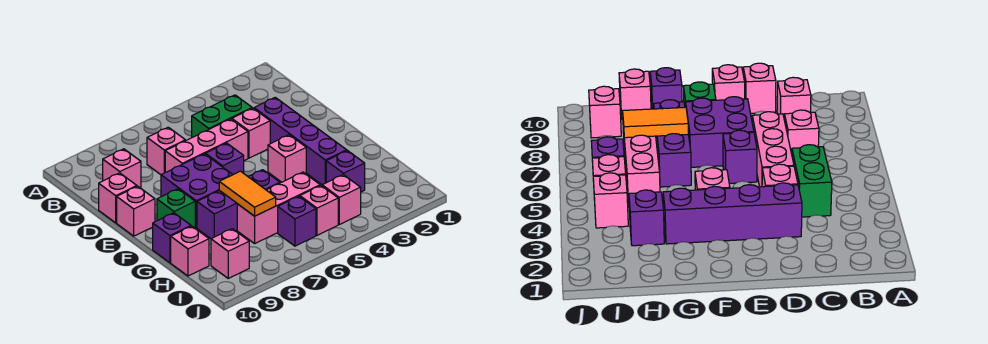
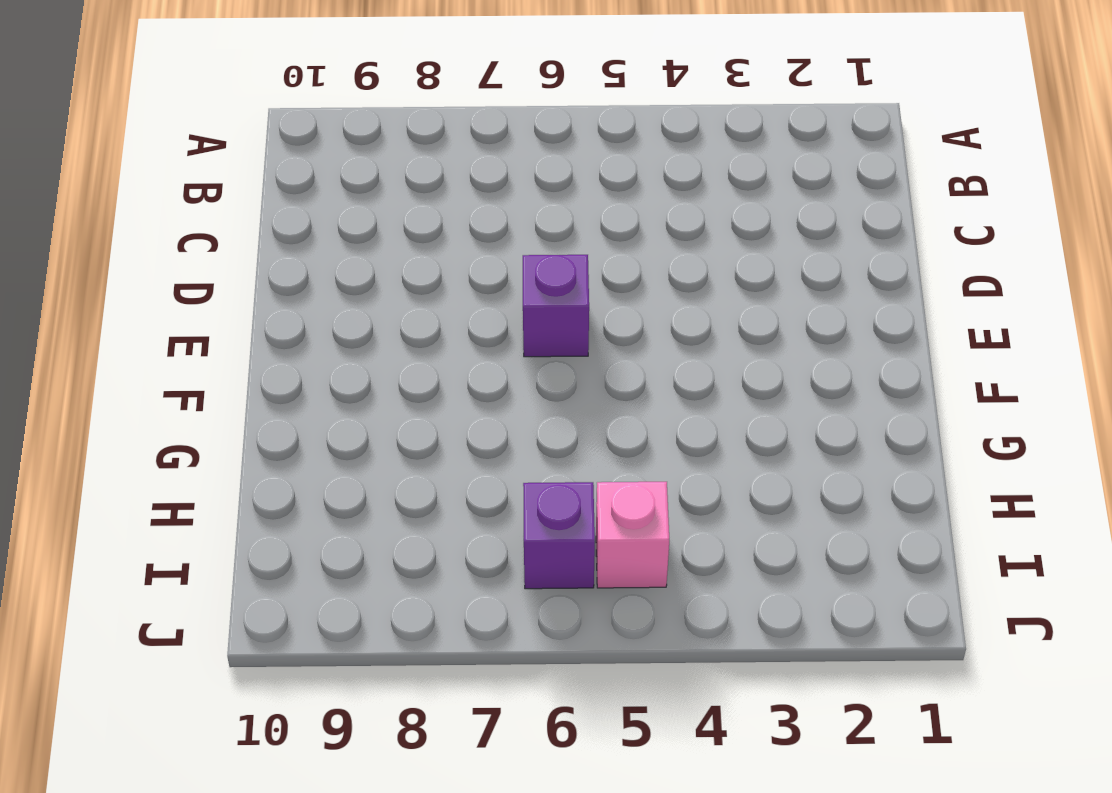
none -> green 1x2 brick [192,95,252,137]
none -> pink 1x1 brick [147,127,185,175]
none -> pink 1x1 brick [103,149,141,188]

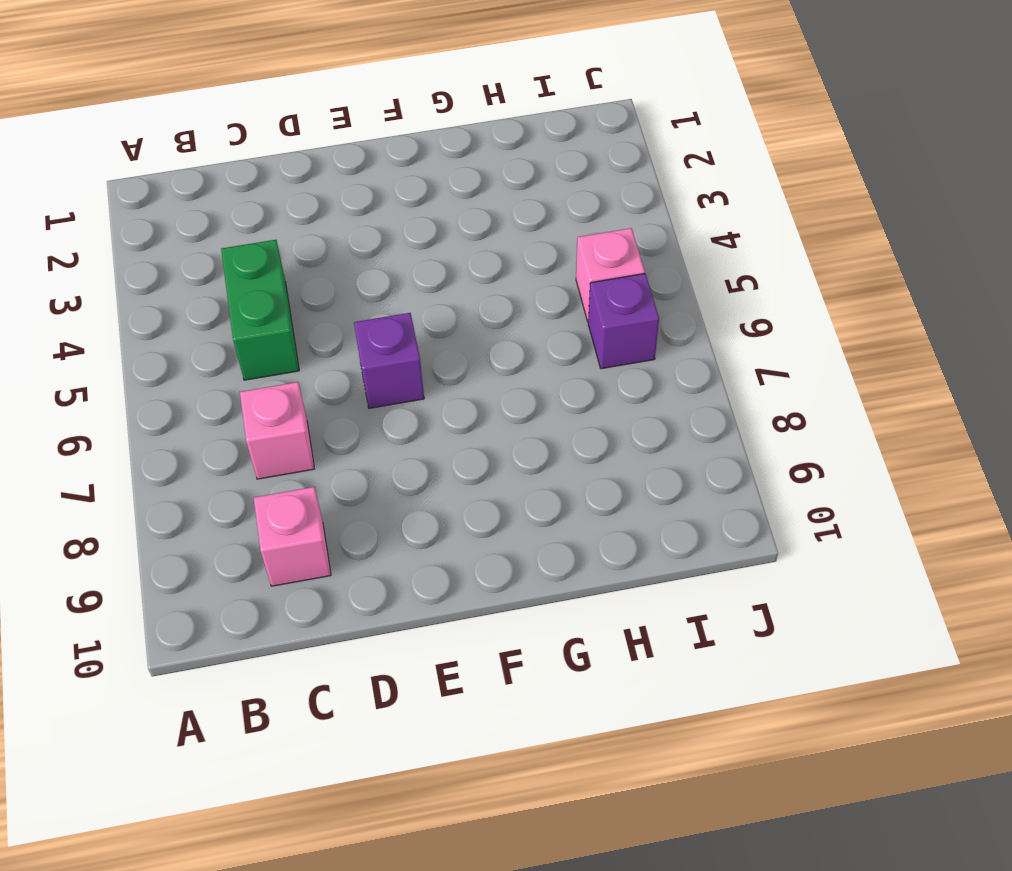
none -> purple 1x4 brick [254,97,347,185]
none -> pink 1x1 brick [232,108,270,158]
none -> pink 1x3 brick [165,119,248,172]

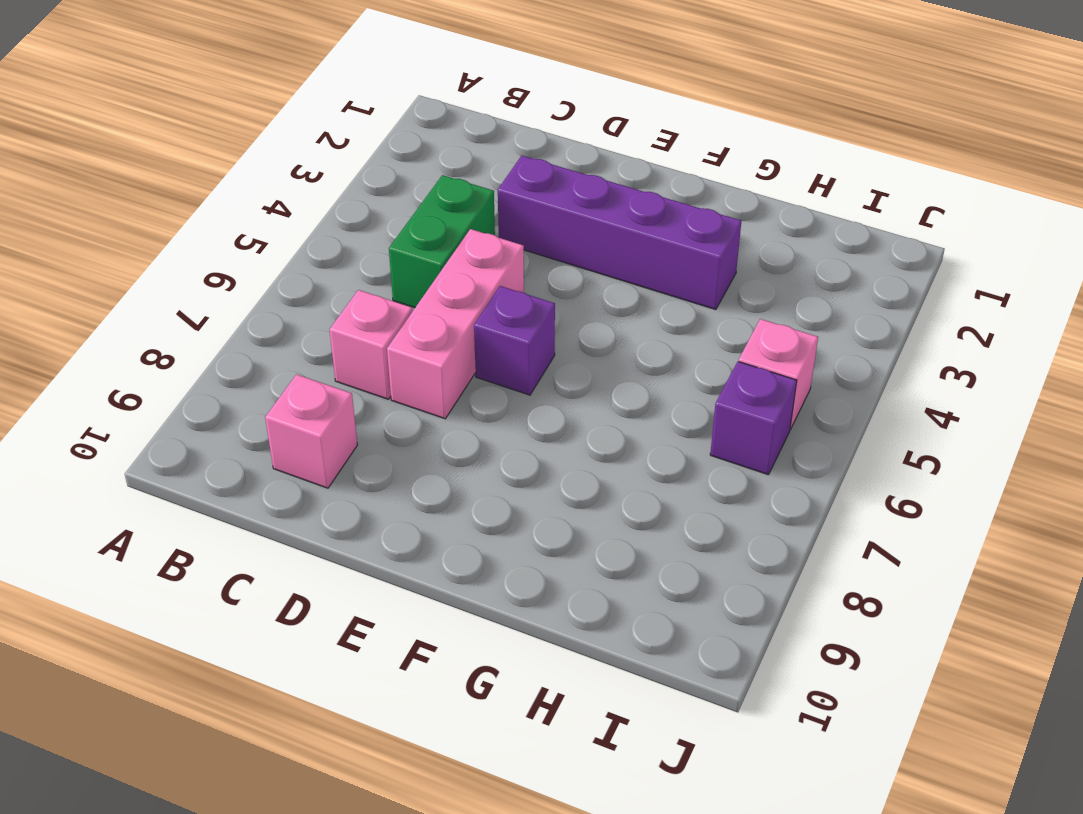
none -> pink 1x1 brick [232,108,270,158]
none -> pink 1x1 brick [99,173,137,223]
none -> purple 2x2 brick [161,154,233,228]

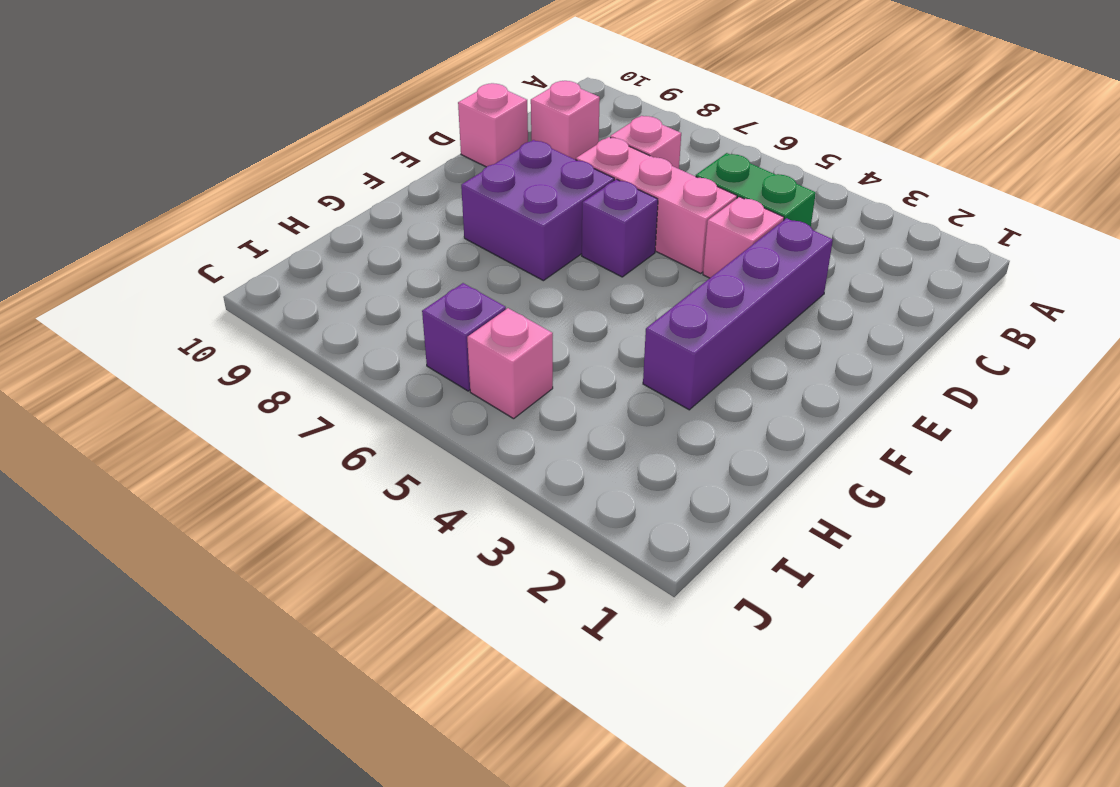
none -> pink 1x1 brick [117,186,155,236]
none -> pink 1x1 brick [268,135,306,182]
none -> green 1x1 brick [157,189,195,228]

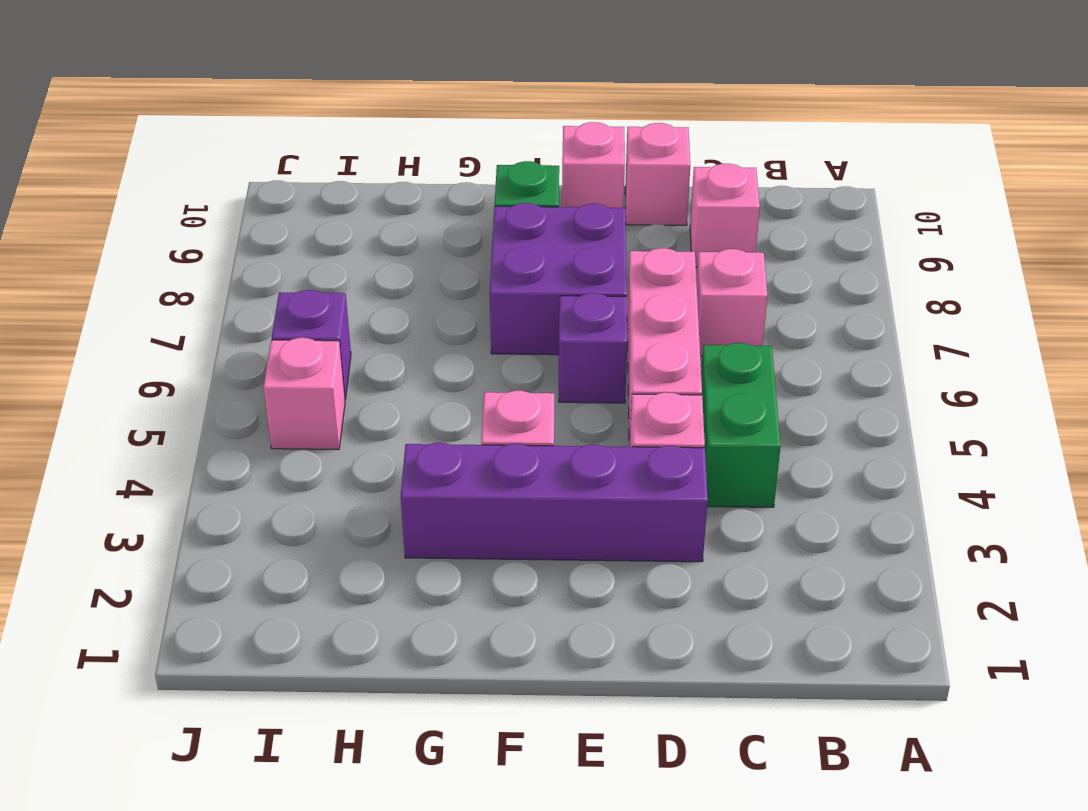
none -> purple 1x3 brick [197,170,280,239]
none -> purple 1x1 brick [153,213,191,263]
none -> purple 1x1 brick [326,151,365,192]

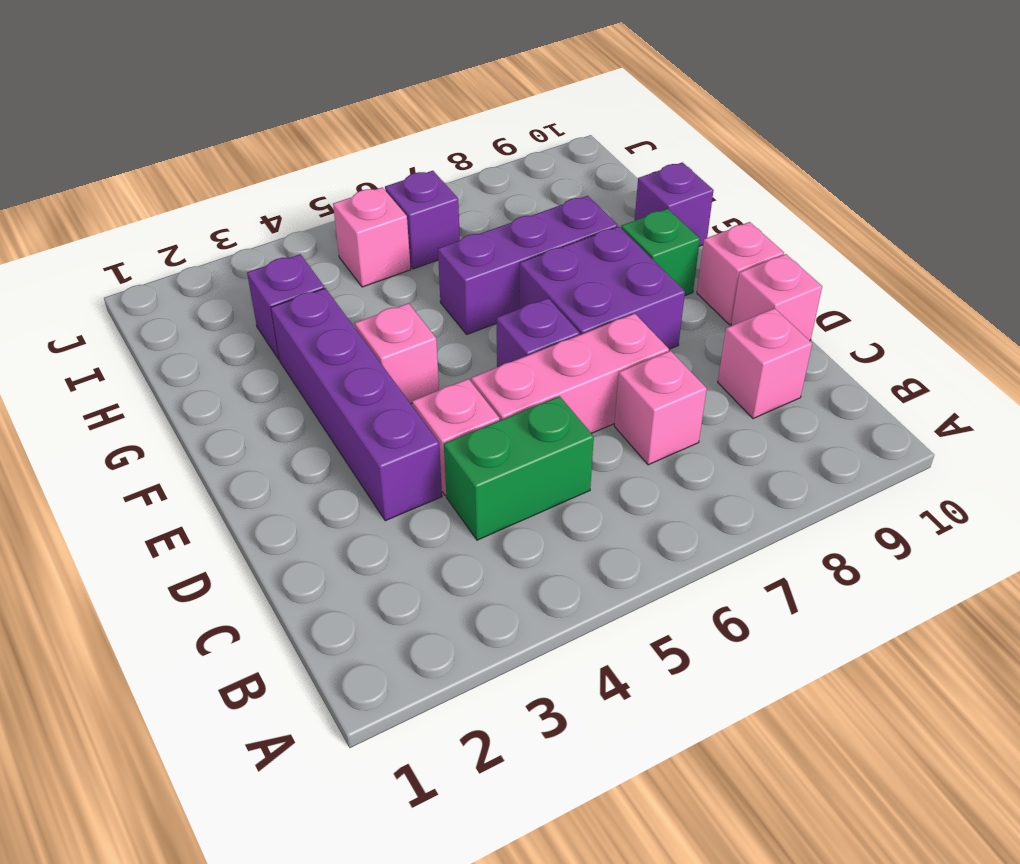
none -> pink 1x3 brick [237,172,320,244]
none -> pink 1x1 brick [171,226,209,276]
none -> pink 1x1 brick [322,175,361,224]

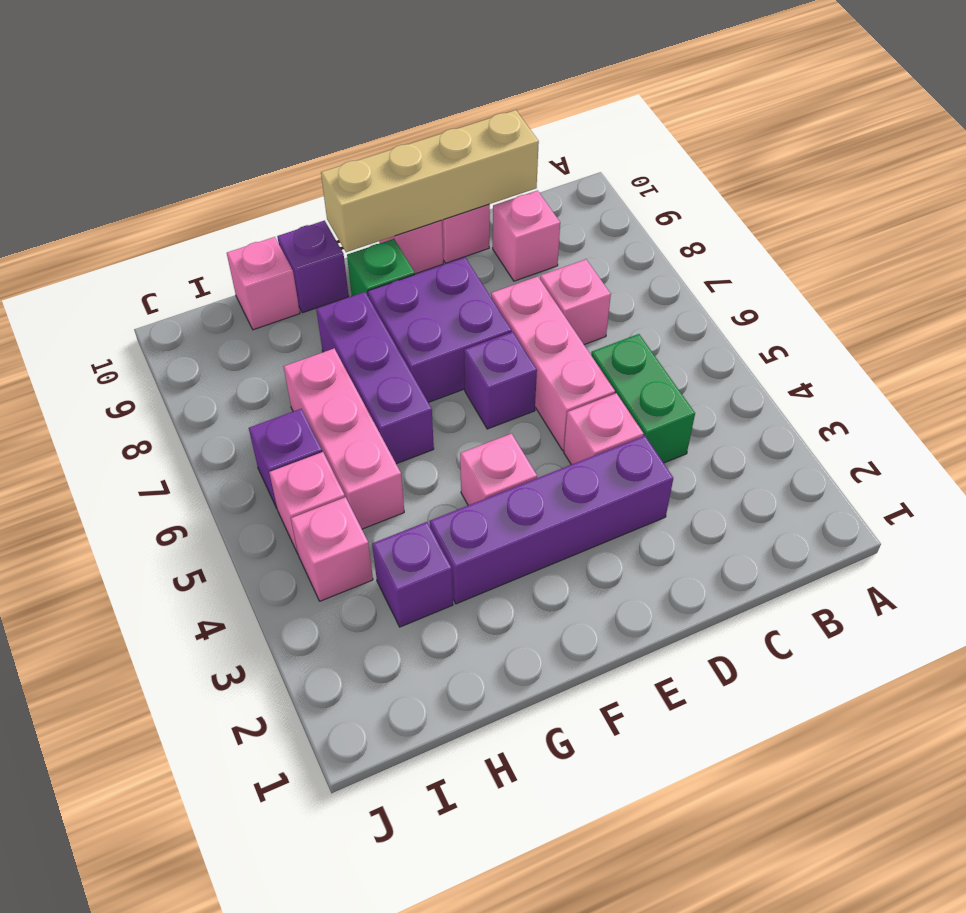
tan 1x4 brick [321,110,539,252] -> none
none -> pink 1x1 brick [211,229,249,278]
none -> orange 1x2 tile [219,171,276,216]

